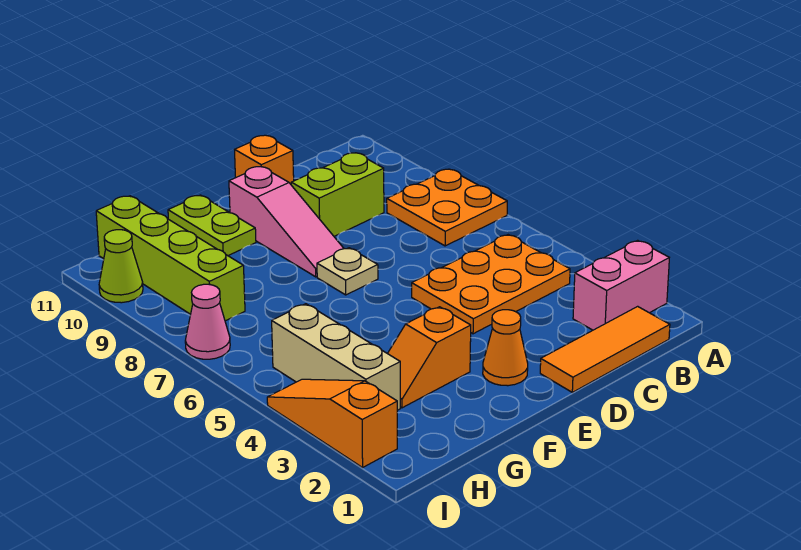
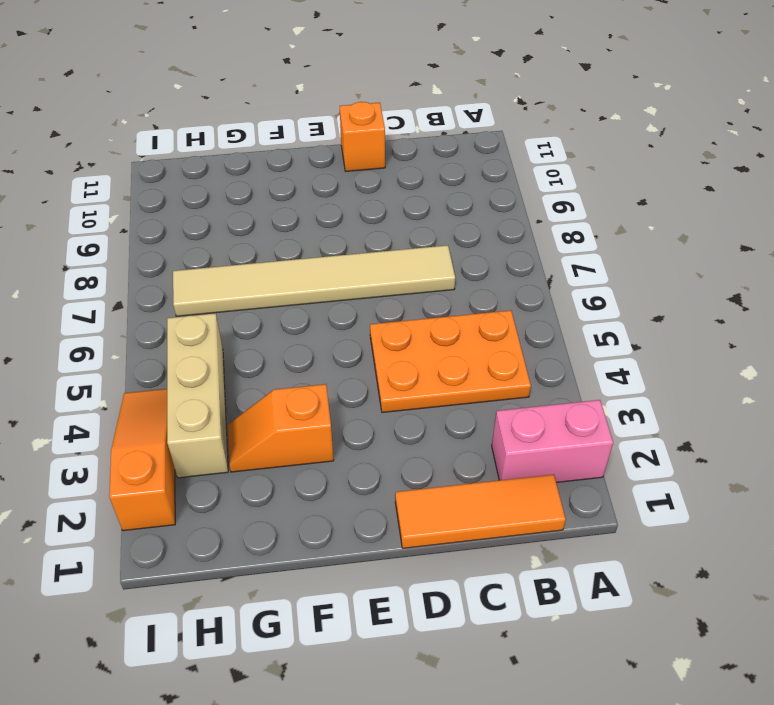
tan 1x6 tile [173,245,455,316] -> tan 1x1 plate [317,248,378,295]
none -> orange 2x2 plate [387,169,507,246]
none -> lime 1x2 brick [291,153,384,236]
none -> orange 1x1 cone [483,310,528,386]

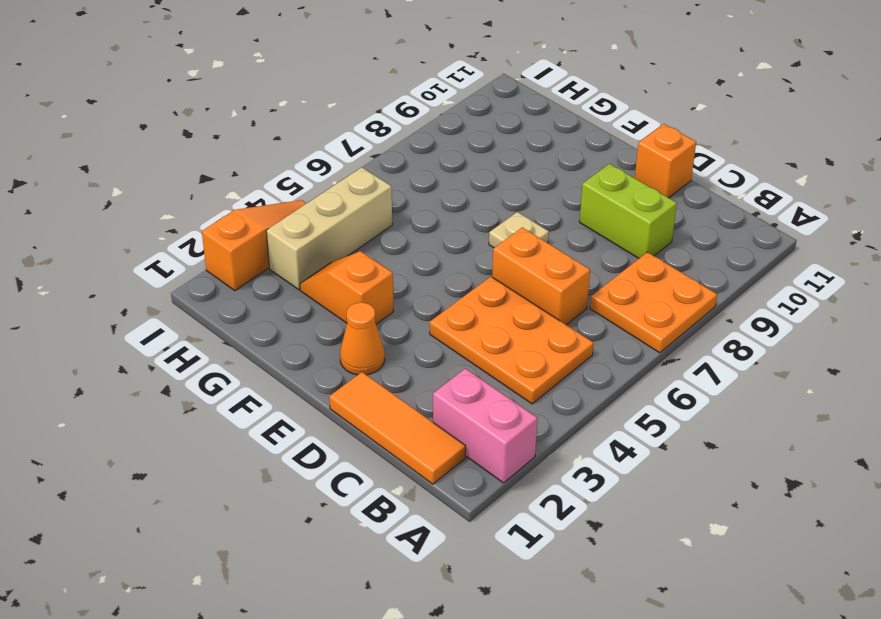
orange 1x2 brick [492,227,590,325] -> none
none -> pink 1x3 slope [229,167,344,277]
none -> lime 1x2 plate [168,195,256,256]
none -> lime 1x4 brick [96,196,245,321]

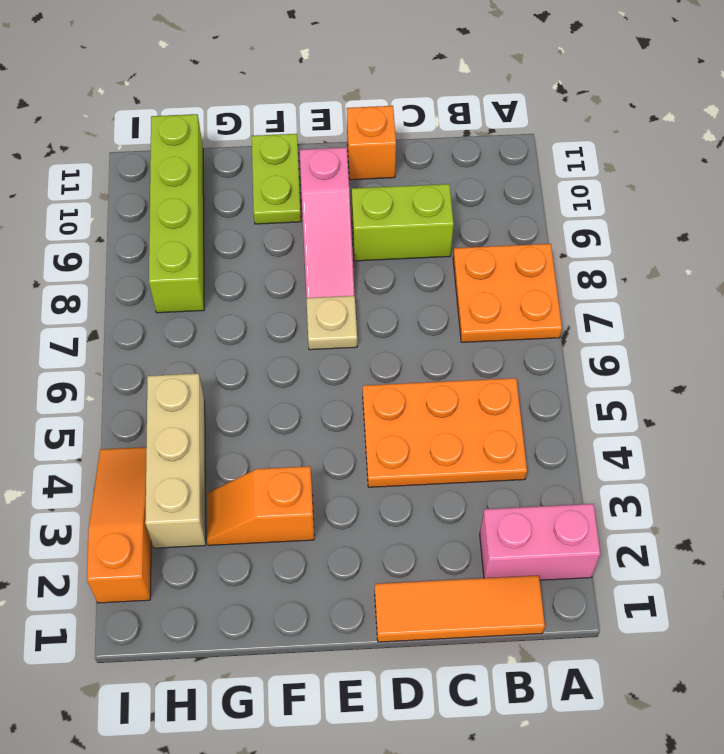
none -> orange 1x1 cone [483,310,528,386]
none -> pink 1x1 cone [185,284,230,359]
none -> lime 1x1 cone [99,230,143,303]

